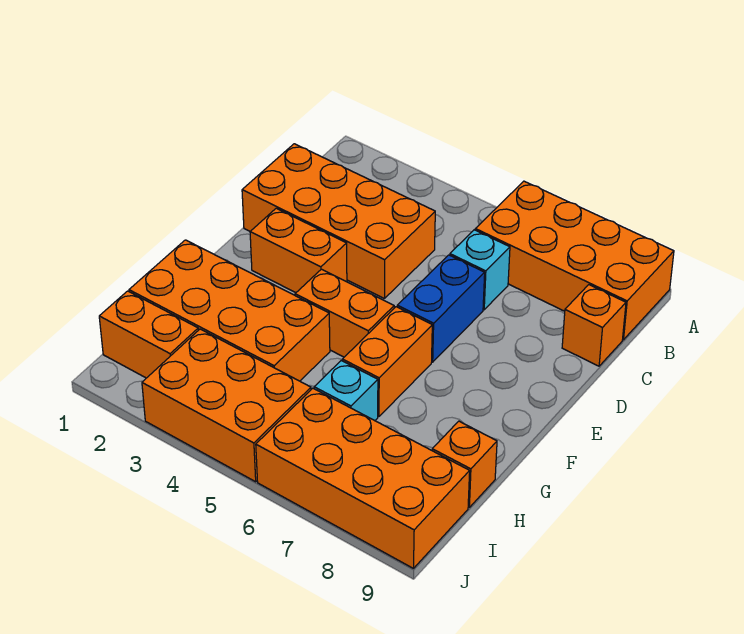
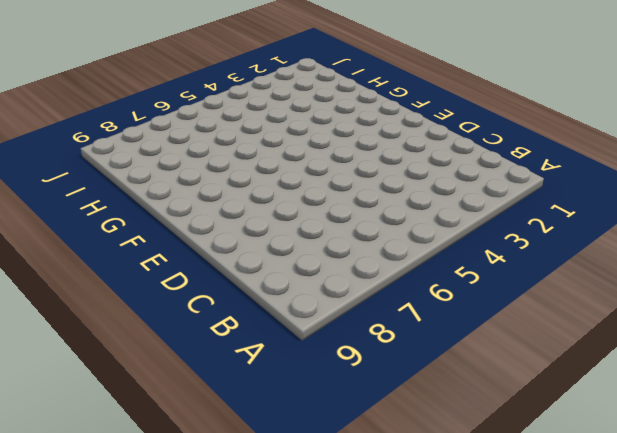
none -> orange 2x4 brick [475,181,674,340]
none -> orange 2x4 brick [242,144,435,299]
none -> cyan 1x1 brick [450,230,510,310]

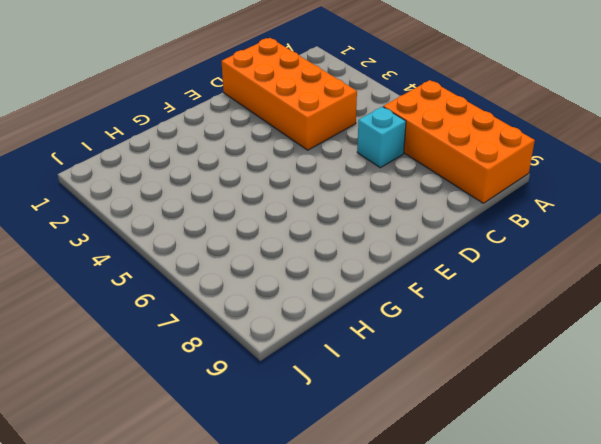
none -> orange 1x1 brick [562,285,626,366]
none -> blue 1x2 brick [397,255,485,362]
none -> orange 1x2 brick [250,208,347,293]

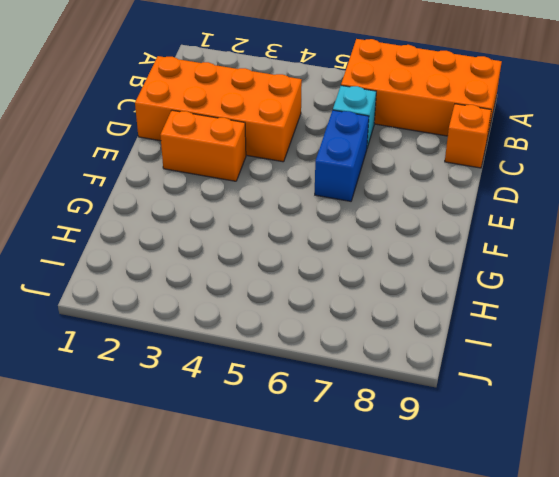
none -> orange 1x2 brick [295,269,394,357]
none -> orange 1x2 brick [342,307,432,417]
none -> orange 2x4 brick [129,240,330,381]

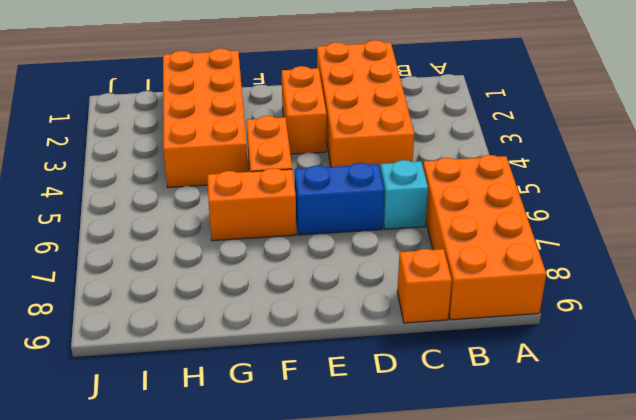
none -> cyan 1x1 brick [314,361,378,421]
none -> orange 1x1 brick [432,421,497,507]
none -> orange 1x2 brick [99,291,198,378]

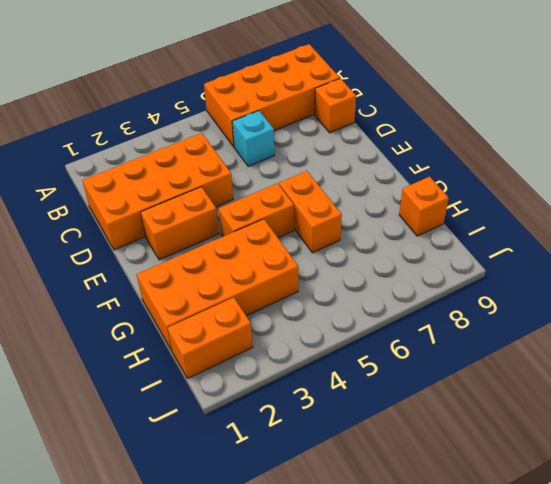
none -> blue 1x2 brick [397,255,485,362]
none -> cyan 1x1 brick [314,361,378,421]
none -> orange 2x3 brick [142,329,311,482]

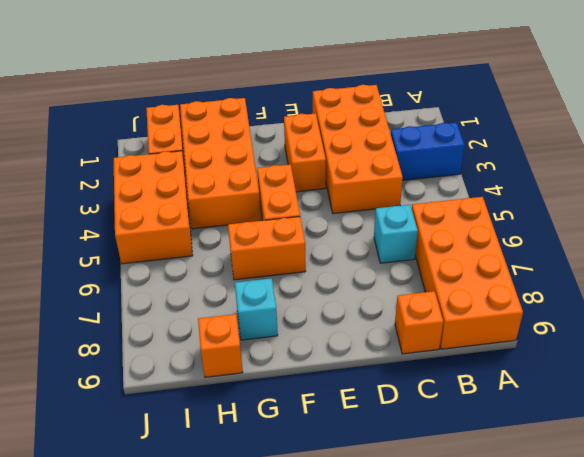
blue 1x2 brick [391,123,465,180] -> blue 1x2 brick moved to [397,255,485,362]
cyan 1x1 brick [235,278,278,340] -> cyan 1x1 brick moved to [314,361,378,421]
none -> orange 2x4 brick [256,388,470,568]

